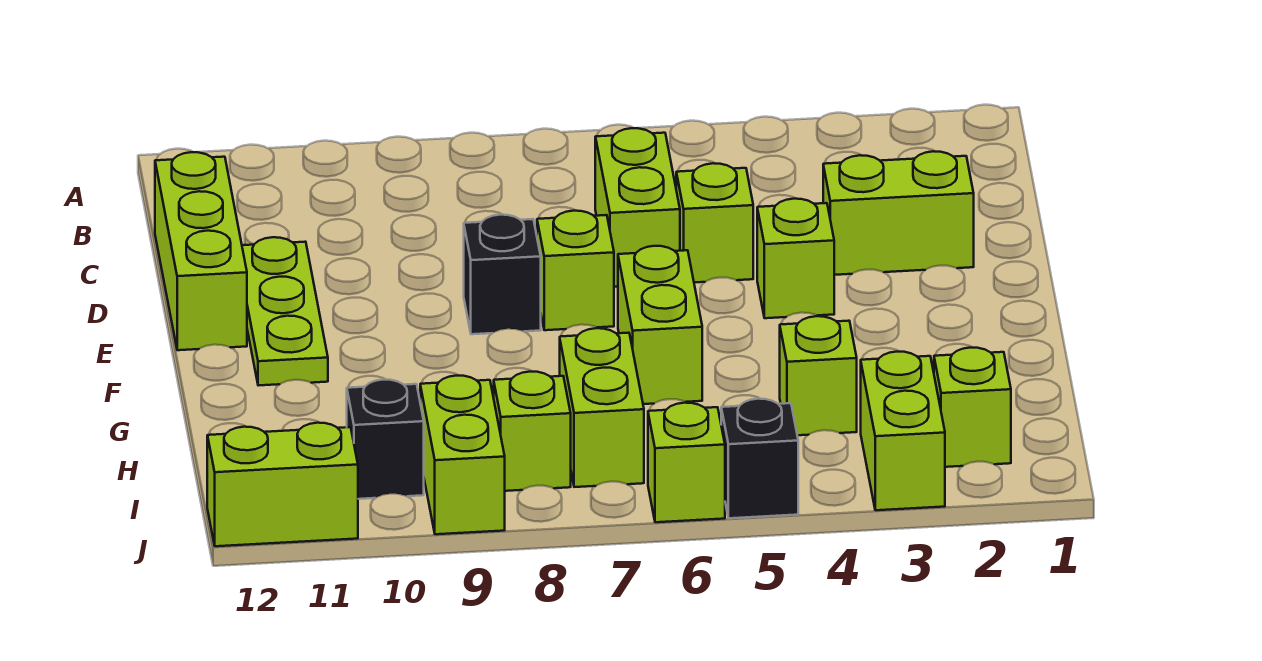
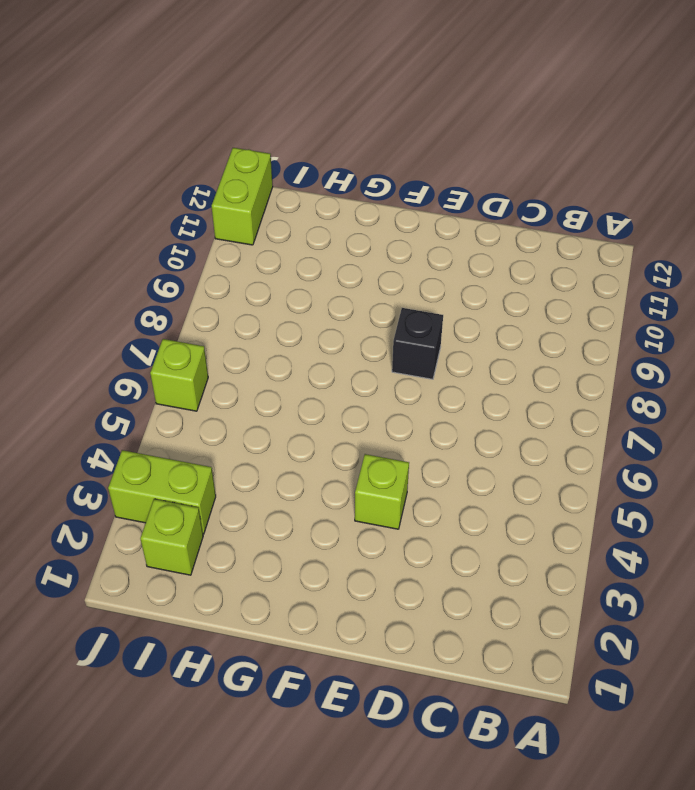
none -> lime 1x2 brick [595,128,680,287]
none -> lime 1x3 brick [155,152,247,350]
none -> lime 1x2 brick [823,151,974,275]

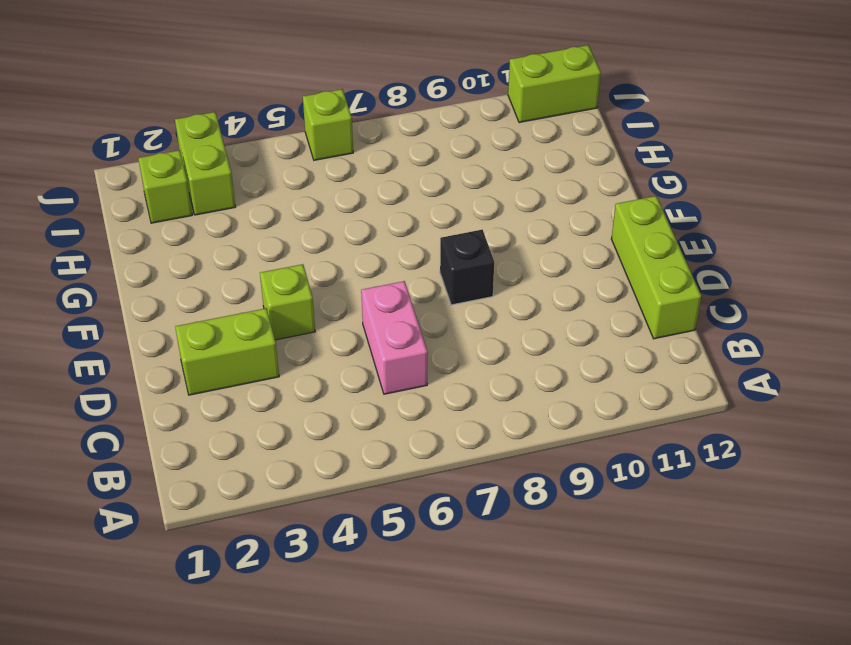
pink 1x2 brick [361,281,428,394] -> lime 1x2 brick [595,128,680,287]
none -> lime 1x1 brick [676,163,753,283]
none -> lime 1x3 plate [242,237,328,386]
none -> lime 1x1 brick [537,211,614,330]

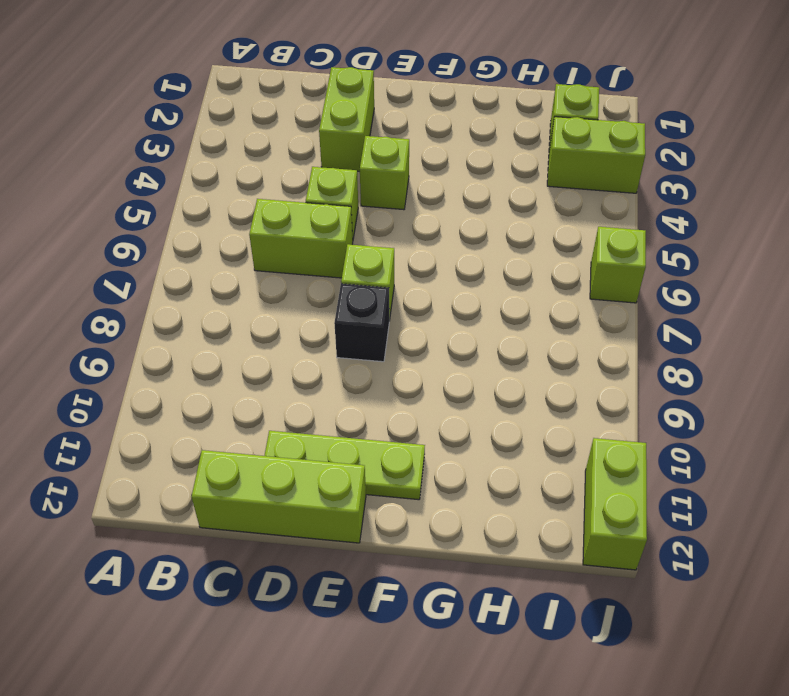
none -> lime 1x2 brick [618,246,702,404]
none -> lime 1x1 brick [780,316,857,435]
none -> lime 1x2 brick [560,328,644,487]

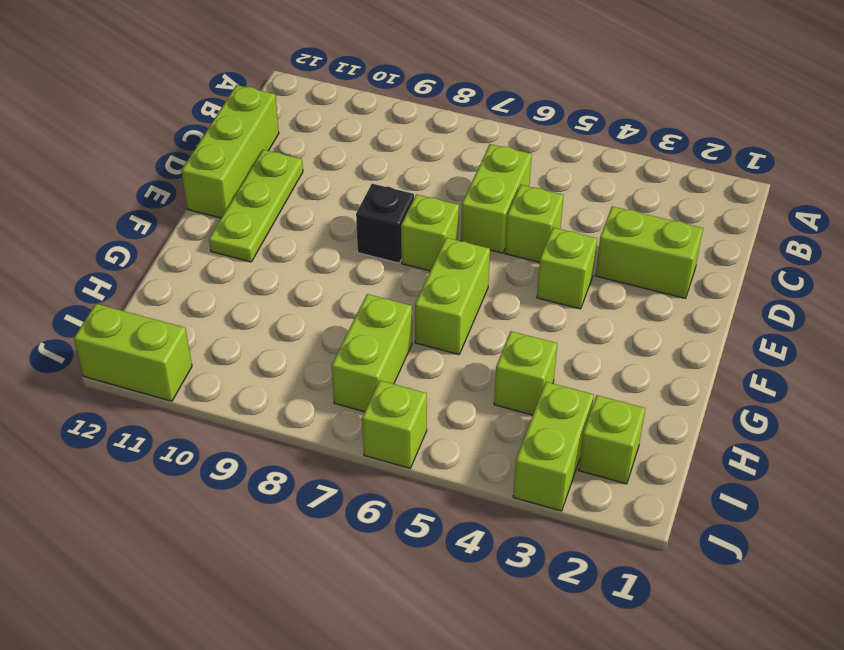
none -> lime 1x1 brick [494,372,571,491]
none -> lime 1x2 brick [420,376,505,534]
none -> black 1x1 brick [347,380,424,499]

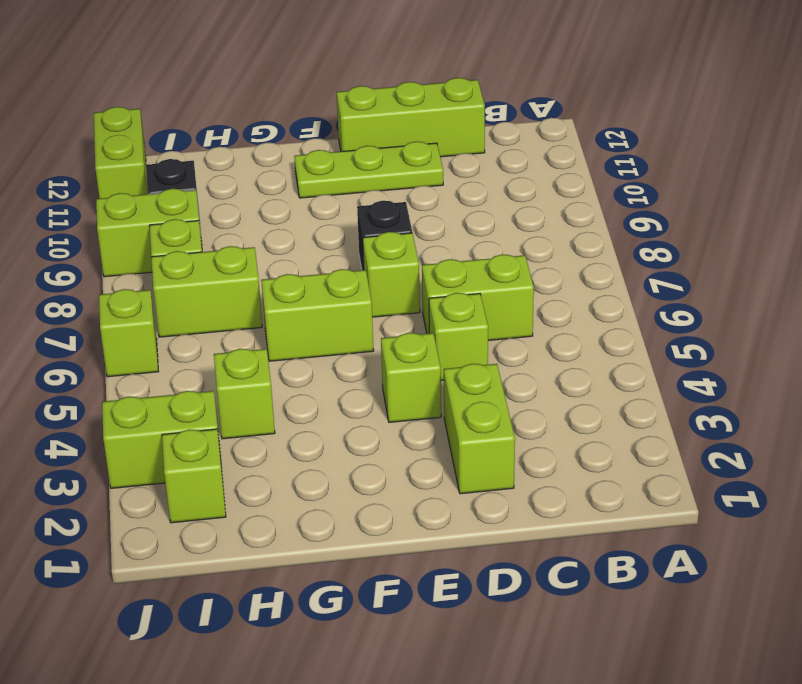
none -> black 1x1 brick [721,399,798,518]

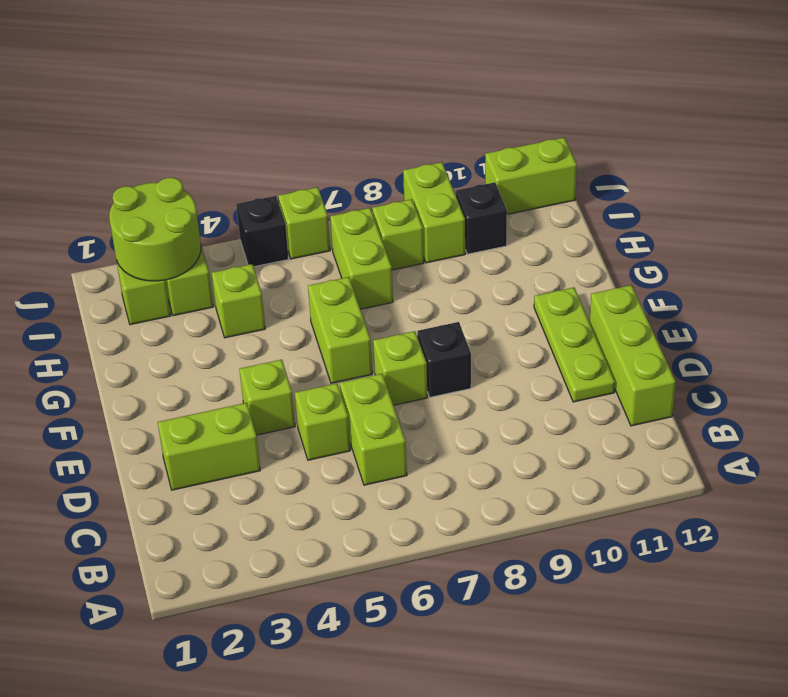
lime 2x2 round brick [109,178,201,281] -> none

